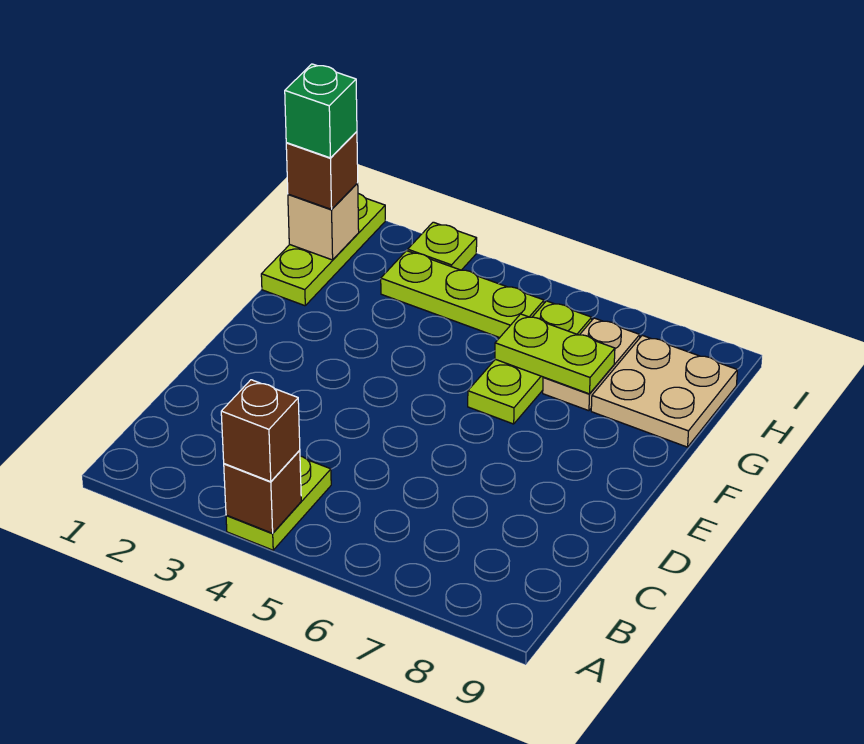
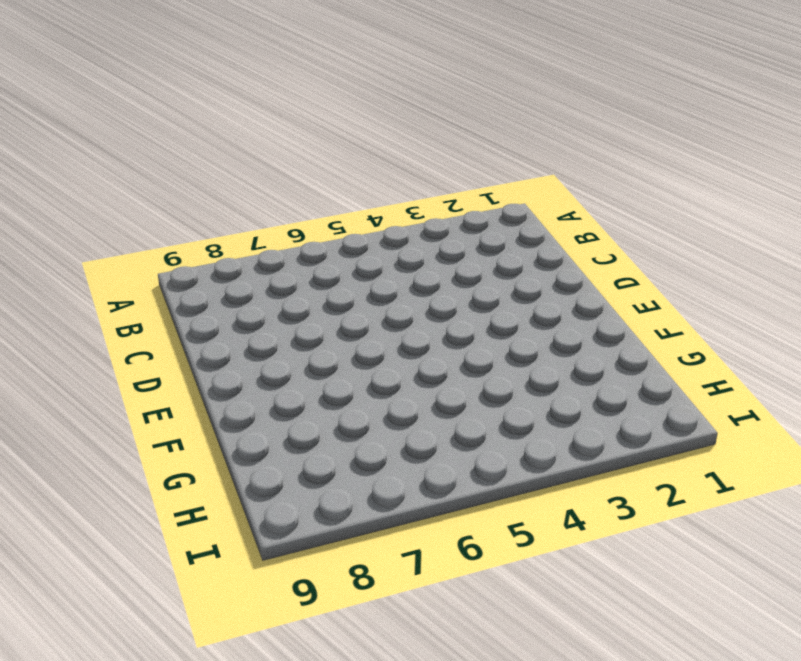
none -> lime 1x2 plate [226,456,331,550]
none -> lime 1x3 plate [468,301,592,424]
none -> lime 1x3 plate [261,194,385,306]

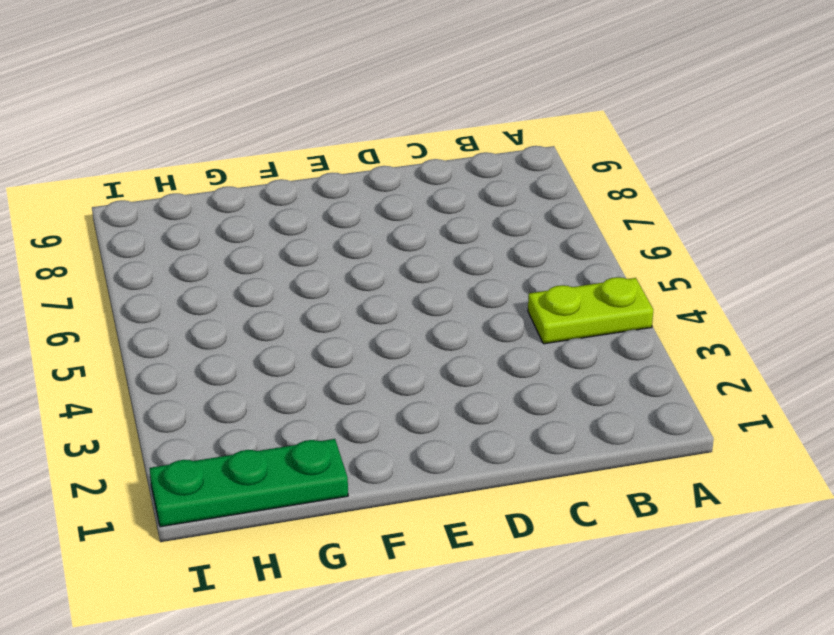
green 1x3 plate [150,439,348,527] -> lime 1x3 plate [261,194,385,306]
none -> lime 1x3 plate [468,301,592,424]
none -> tan 1x2 plate [543,318,640,411]
none -> tan 2x2 plate [591,335,737,447]

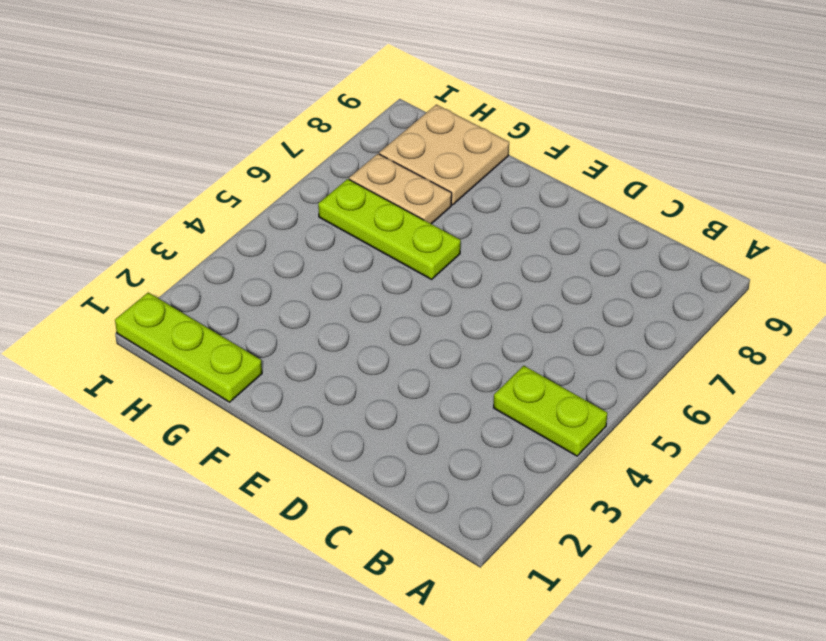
none -> lime 1x3 plate [381,251,544,338]
none -> lime 1x1 plate [408,222,477,270]
none -> brown 1x1 brick [224,450,301,533]

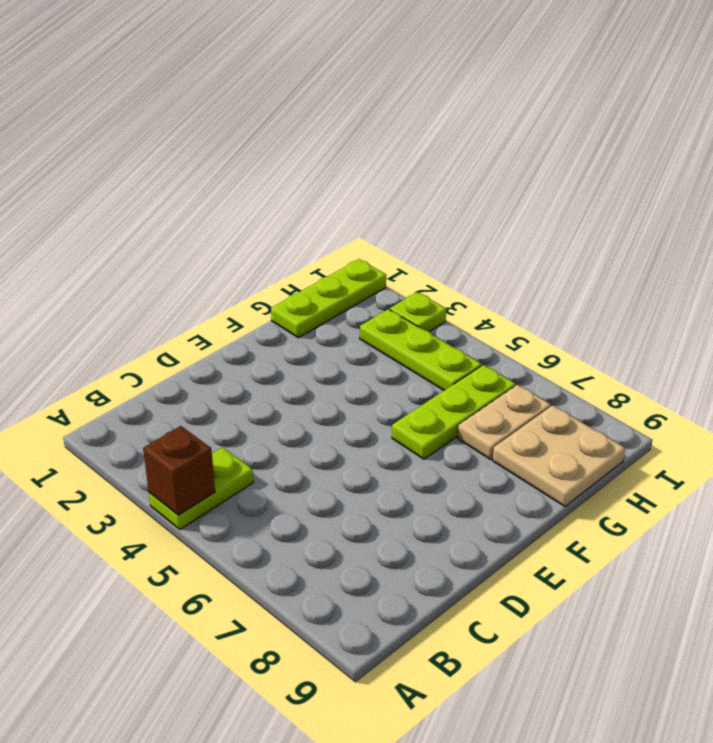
none -> lime 1x2 plate [495,314,615,394]
none -> tan 1x1 brick [288,183,359,260]
none -> brown 1x1 brick [221,380,300,482]

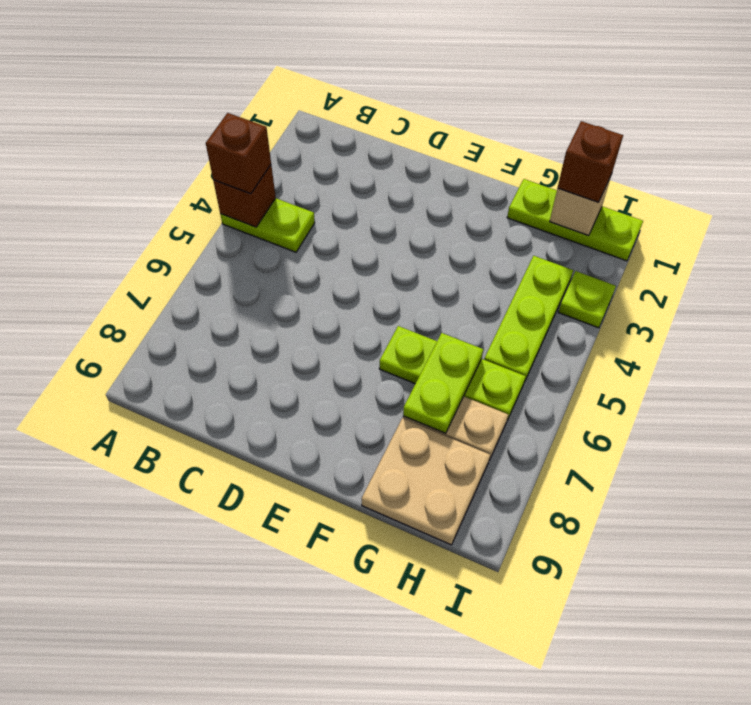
none -> green 1x1 brick [285,64,357,158]

